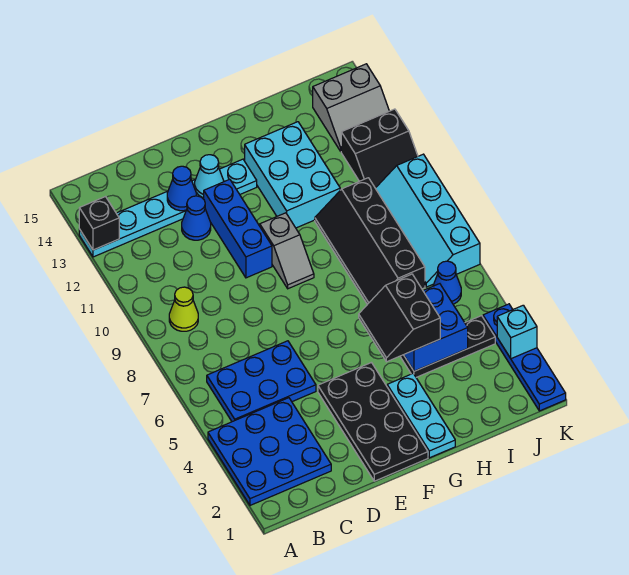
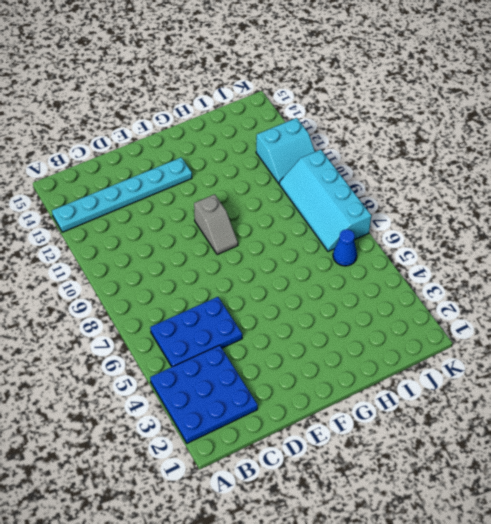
cyan 2x2 slope [256,118,315,184] -> black 2x2 slope [341,109,418,188]
none -> lime 1x1 cone [169,287,198,331]
none -> blue 1x1 cone [182,196,211,240]
none -> black 2x4 plate [318,363,428,481]

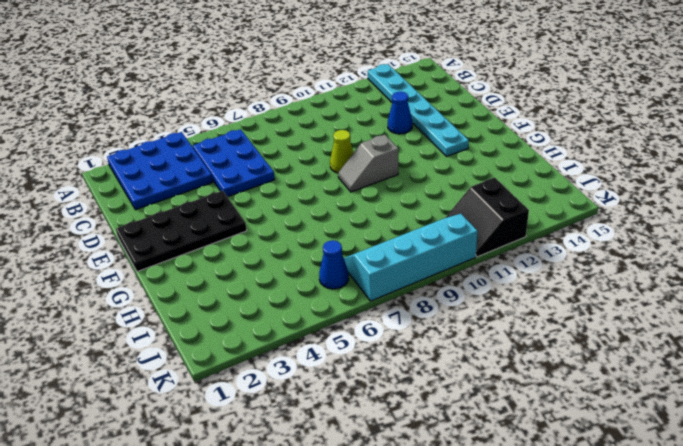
lime 1x1 cone [330,130,354,173] -> lime 1x1 cone moved to [169,287,198,331]
none -> blue 1x3 brick [204,179,272,278]
none -> cyan 1x3 plate [387,374,455,458]
none -> cyan 2x3 brick [245,122,340,228]

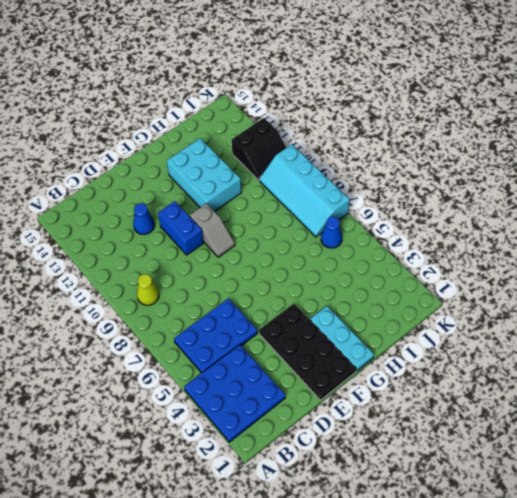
blue 1x2 brick [158,201,203,255] -> blue 1x3 brick [204,179,272,278]
none -> cyan 1x6 plate [79,159,257,257]
none -> black 1x3 plate [400,316,495,377]
none -> black 2x4 slope [315,178,425,304]

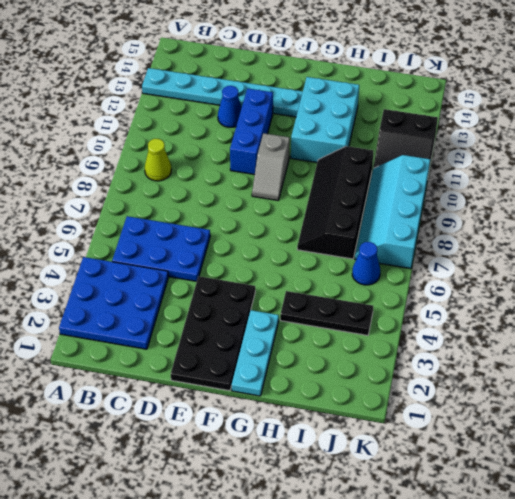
none -> grey 2x2 slope [313,64,389,151]
none -> blue 1x4 plate [483,304,566,411]
none -> black 1x1 brick [79,197,119,250]

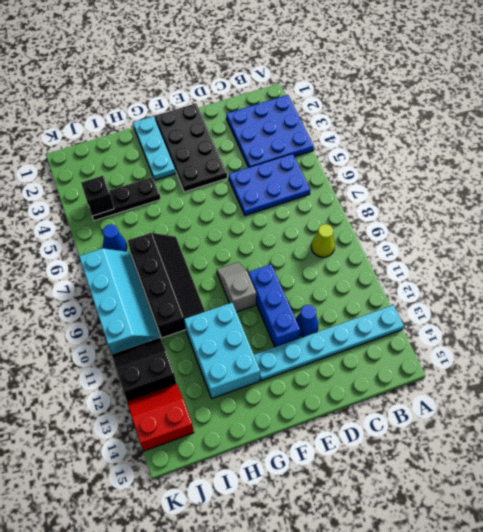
black 1x1 brick [81,176,114,216] -> black 1x1 brick moved to [79,197,119,250]
red 2x2 slope [127,384,194,451] -> grey 2x2 slope [313,64,389,151]
none -> blue 1x4 plate [483,304,566,411]
none -> blue 1x1 cone [167,166,196,211]
none -> cyan 1x1 cone [195,155,224,198]

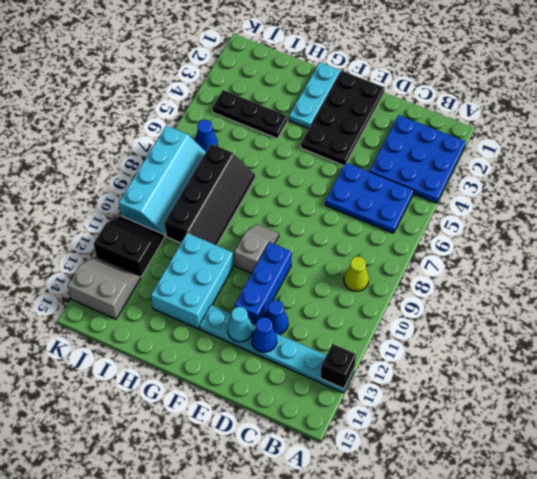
none -> blue 1x4 plate [483,304,566,411]
none -> blue 2x2 brick [404,284,468,371]
none -> cyan 1x1 brick [497,305,537,359]

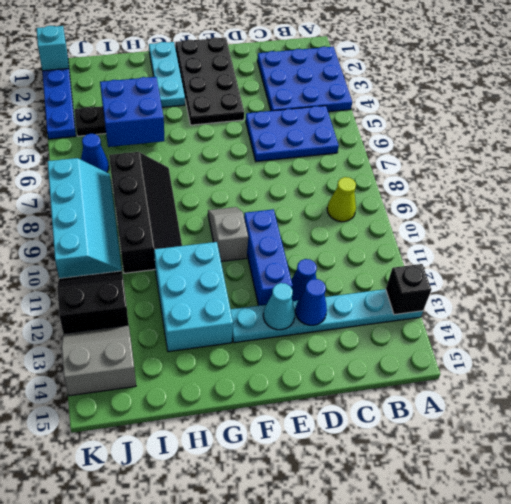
cyan 1x1 brick [36,26,69,71] -> cyan 1x1 brick moved to [497,305,537,359]
none -> black 2x2 slope [359,274,440,362]

